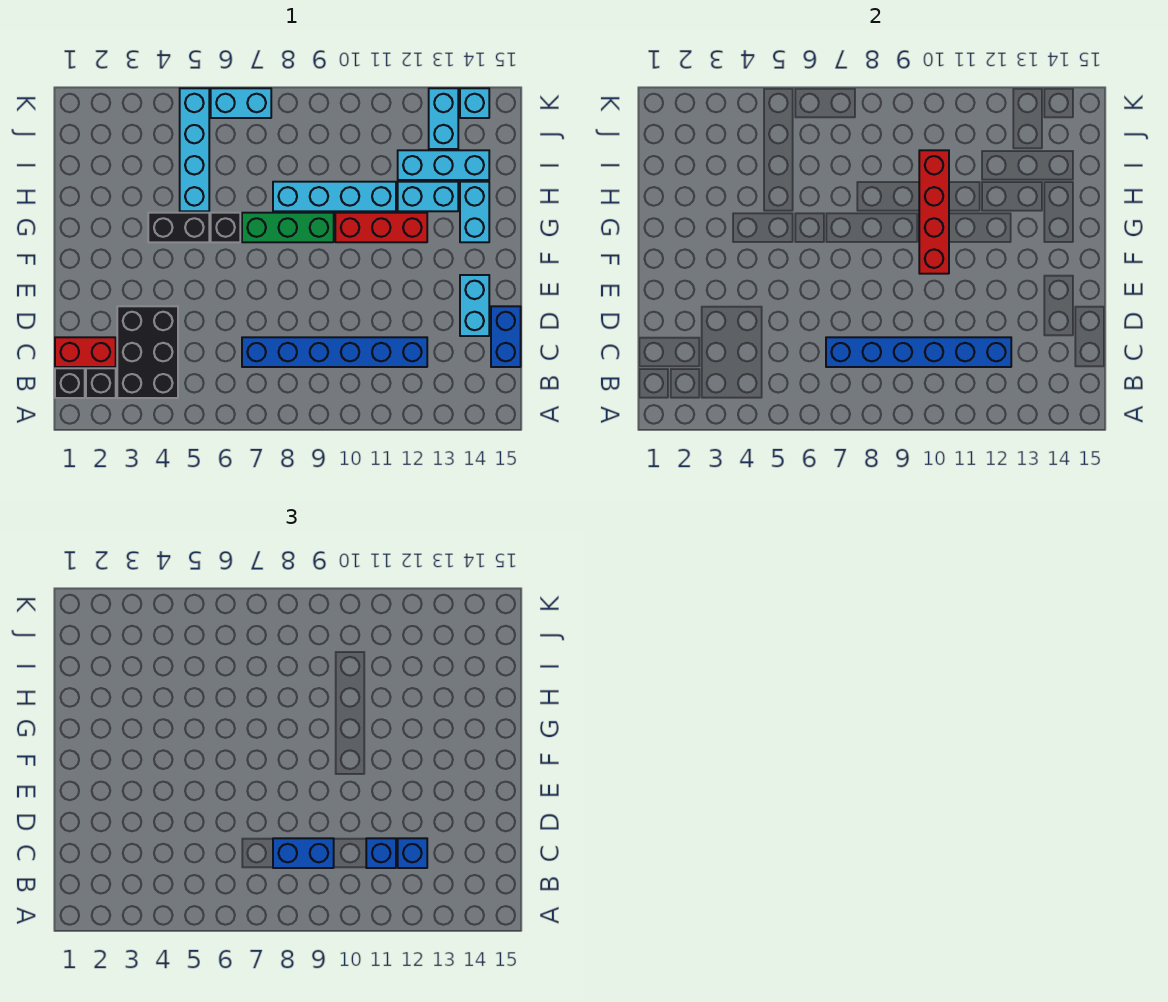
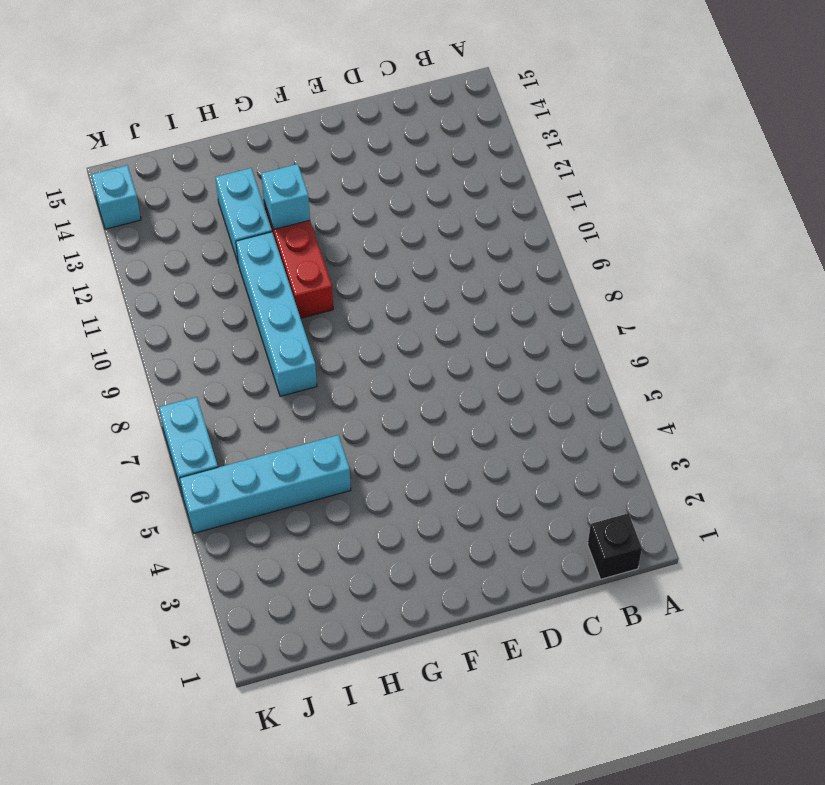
cyan 1x1 brick [261,164,310,229] -> none
none -> black 1x1 brick [86,368,116,398]
none -> black 2x3 brick [117,306,178,398]
none -> red 1x2 brick [55,337,116,367]

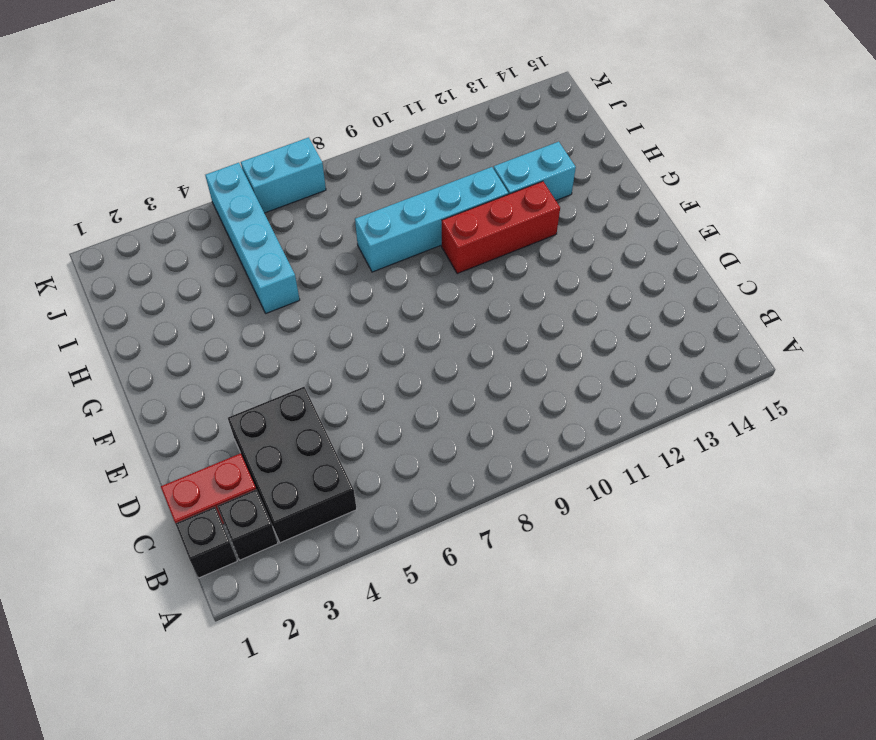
none -> blue 1x6 brick [242,337,427,367]
none -> blue 1x2 brick [491,306,521,367]
none -> cyan 1x2 brick [460,275,489,336]

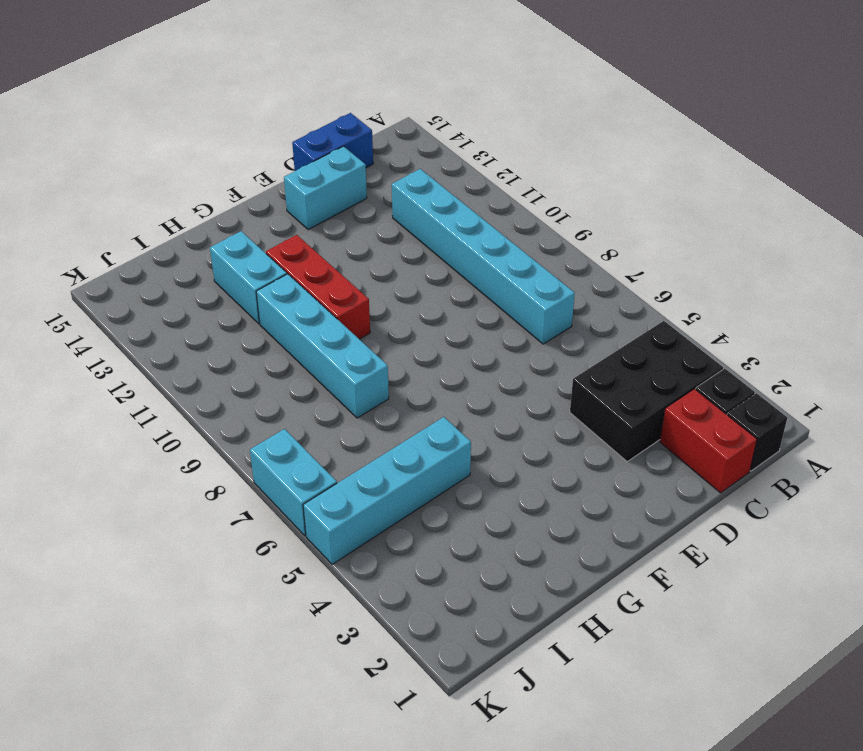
cyan 1x6 brick [392,169,575,344] -> blue 1x6 brick [242,337,427,367]
none -> black 1x2 brick [148,213,209,242]
none -> black 1x1 brick [211,213,240,242]
none -> green 1x3 brick [242,213,334,242]

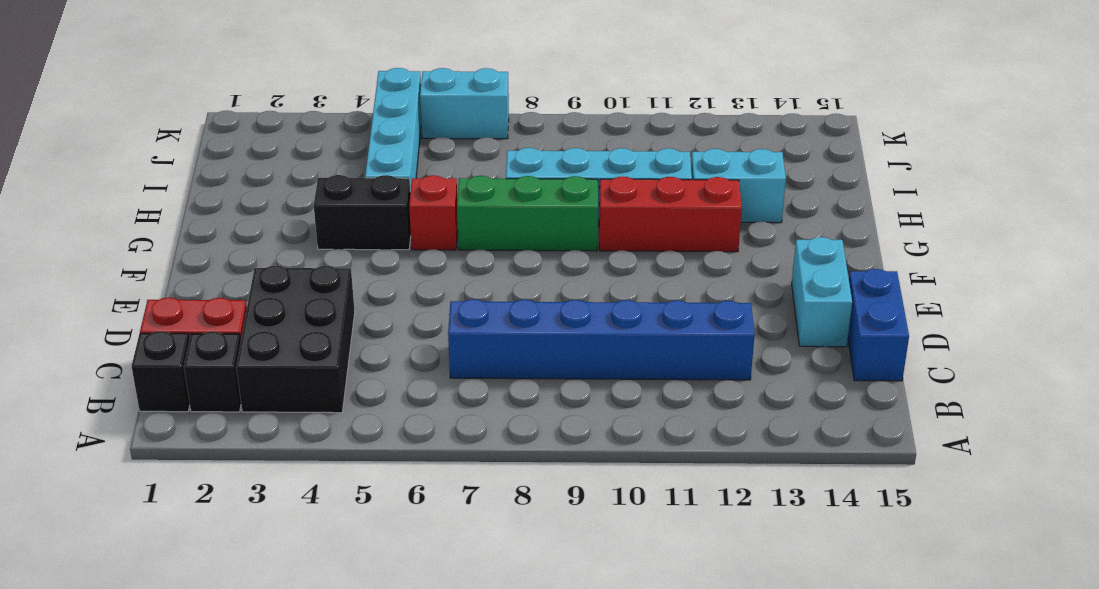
red 1x1 brick [409,175,458,250] -> black 1x1 brick [211,213,240,242]
none -> cyan 1x2 brick [460,182,489,242]
none -> cyan 1x3 brick [398,150,489,180]
none -> cyan 1x2 brick [429,88,458,149]

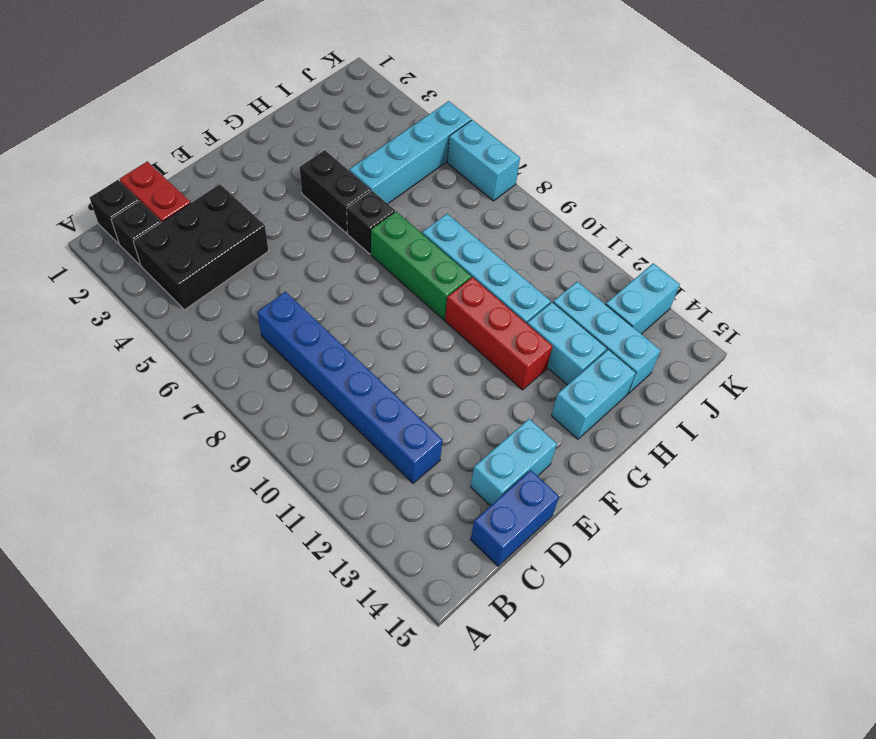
none -> cyan 1x1 brick [460,88,489,118]
none -> blue 1x6 brick [826,337,1011,367]
none -> red 1x4 brick [919,150,949,274]

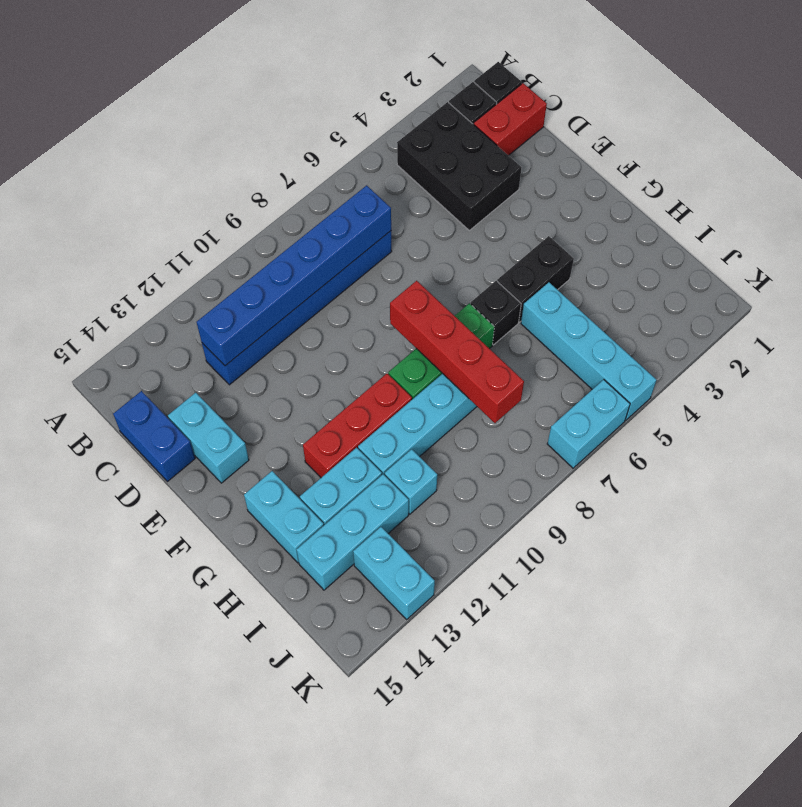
red 1x4 brick [390,281,524,423] -> red 1x4 brick moved to [919,150,949,274]
cyan 1x1 brick [385,449,437,514] -> cyan 1x1 brick moved to [460,88,489,118]
none -> blue 1x2 brick [273,838,334,868]
none -> blue 1x1 brick [366,838,396,868]
none -> blue 1x1 brick [398,838,427,868]

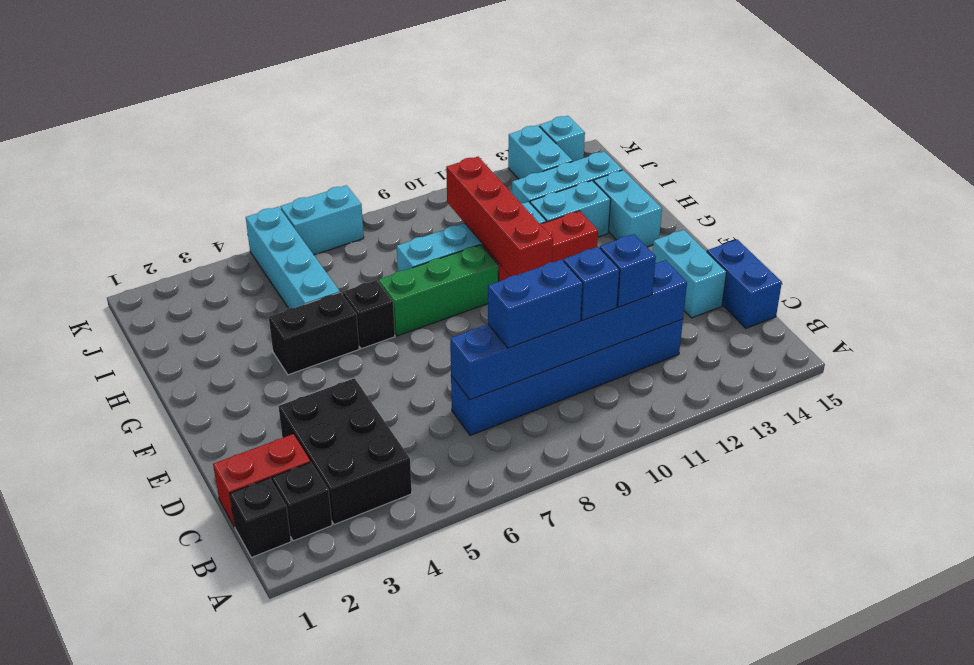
blue 1x1 brick [563,247,620,320] -> blue 1x1 brick moved to [398,838,427,868]

